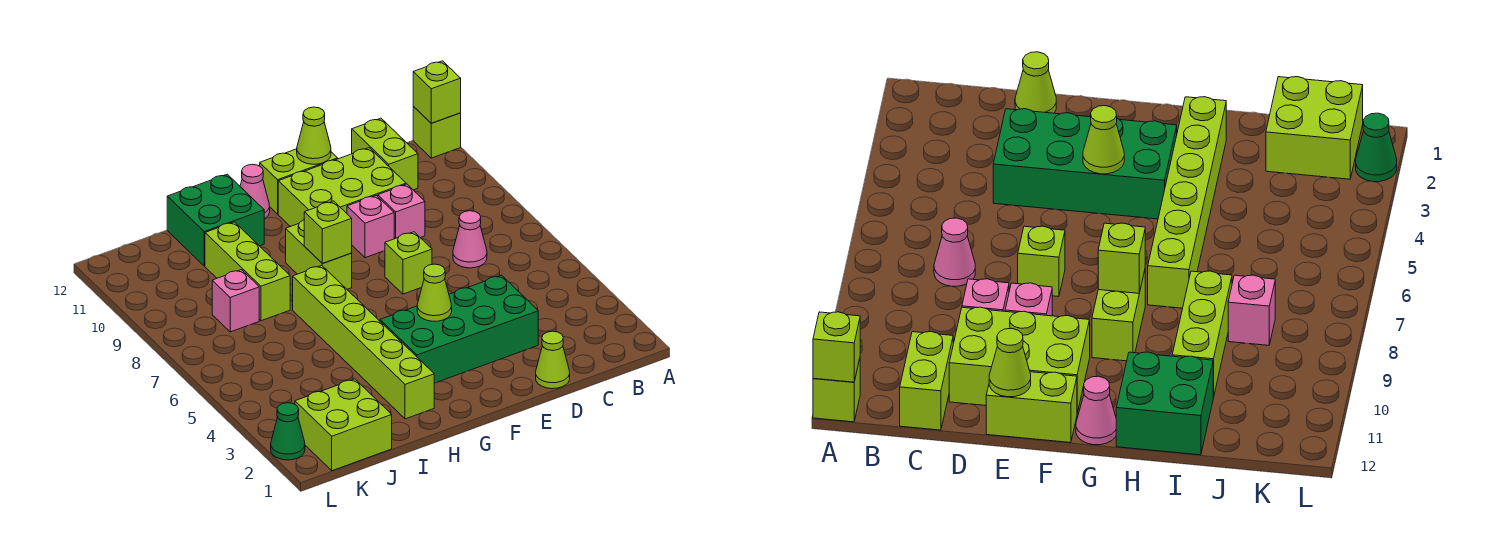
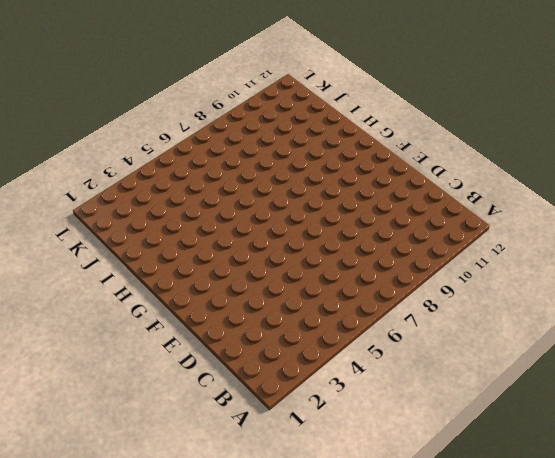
none -> lime 1x1 brick [413,107,461,158]
none -> pink 1x1 cone [453,211,487,268]
none -> lime 1x2 brick [352,118,418,190]

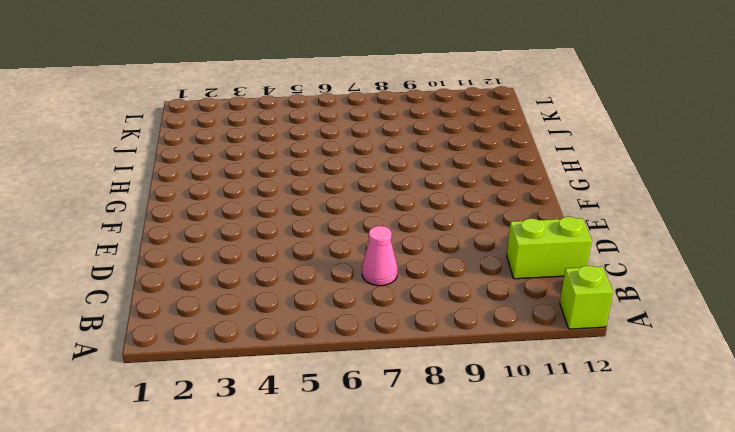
none -> lime 1x1 cone [536,331,570,389]
none -> green 2x4 brick [380,275,538,383]
none -> pink 1x1 brick [378,184,425,239]

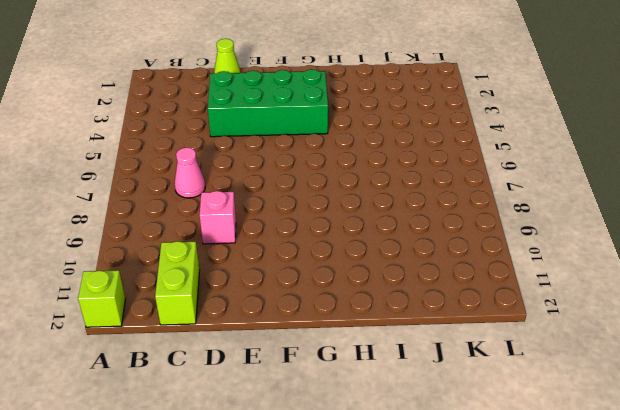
none -> lime 2x3 brick [278,148,406,227]
none -> lime 1x1 brick [385,232,432,294]
none -> pink 1x1 brick [347,195,394,258]

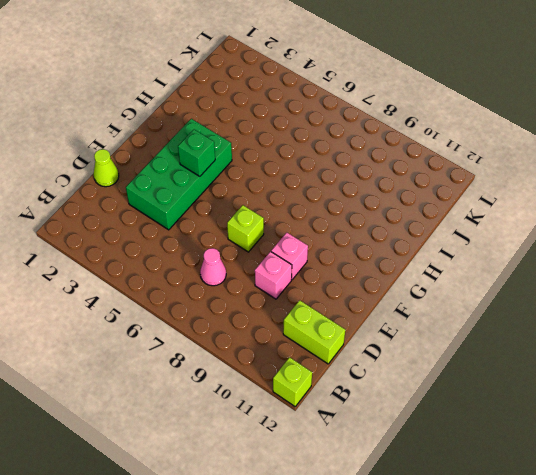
green 1x1 brick [178,130,215,176] -> lime 1x1 cone [417,264,452,321]
none -> lime 2x3 brick [278,148,406,227]
none -> lime 1x2 brick [260,149,338,214]
none -> lime 1x2 brick [286,220,352,289]

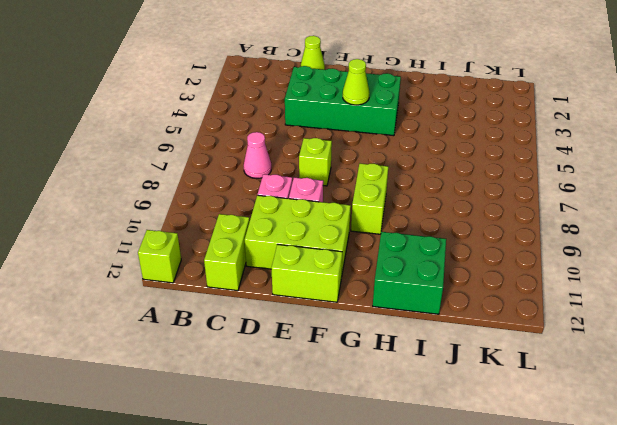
none -> pink 1x1 cone [240,164,270,219]
none -> lime 1x6 brick [293,265,434,419]
none -> lime 1x3 brick [205,222,290,321]

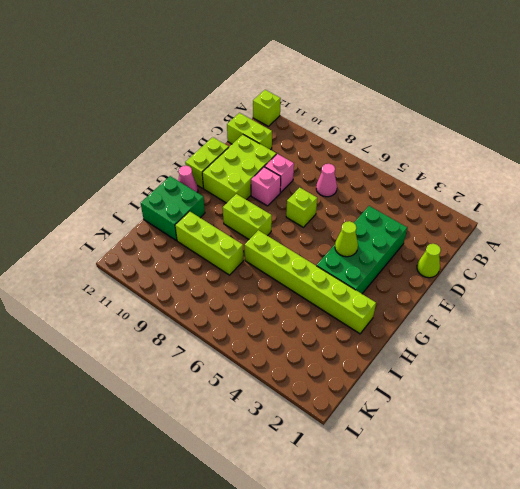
none -> lime 2x2 brick [295,379,392,471]
none -> pink 1x1 brick [212,270,259,332]
none -> green 1x1 cone [271,403,305,460]

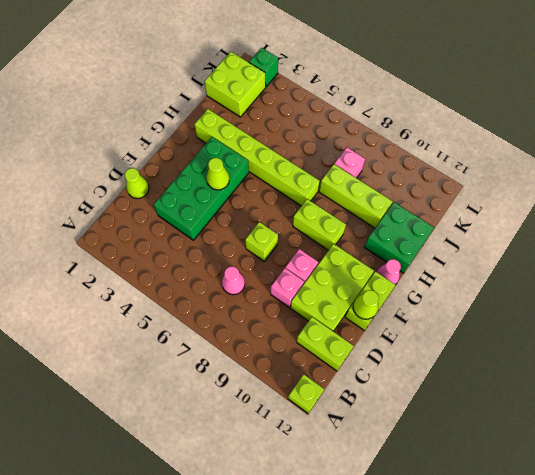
green 1x1 brick [249,48,278,87] -> green 1x1 cone [271,403,305,460]
none -> lime 1x1 brick [413,61,461,123]
none -> lime 1x1 brick [304,201,352,264]

